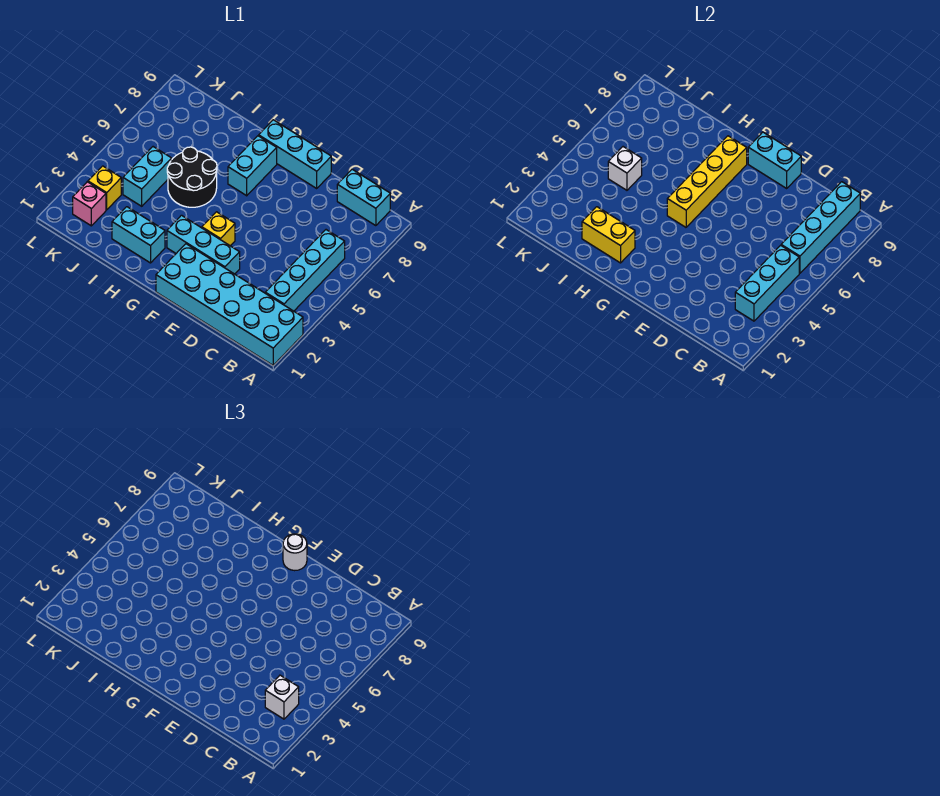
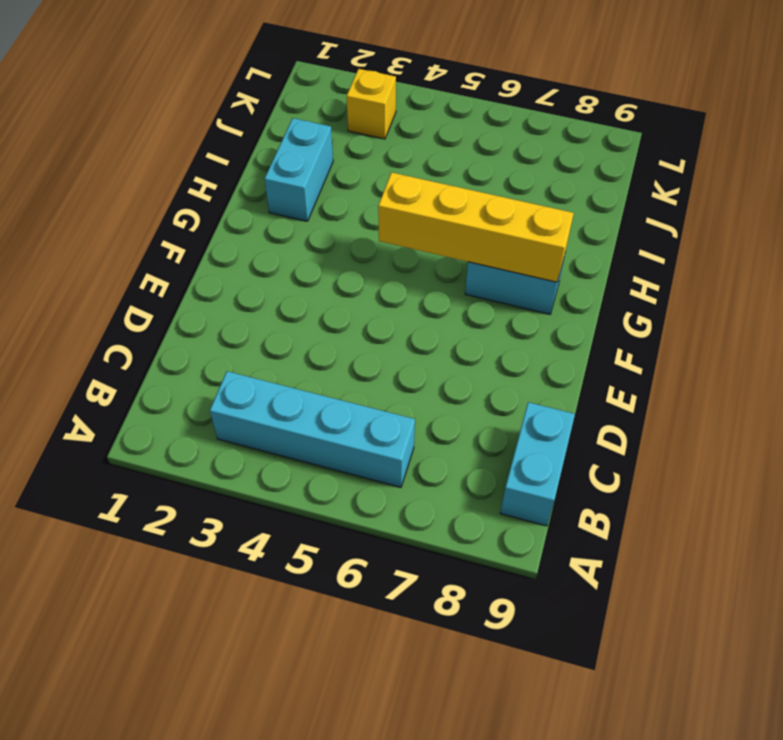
none -> cyan 2x6 brick [156,244,303,365]
none -> cyan 1x3 brick [167,215,240,274]
none -> cyan 1x3 brick [259,120,331,188]

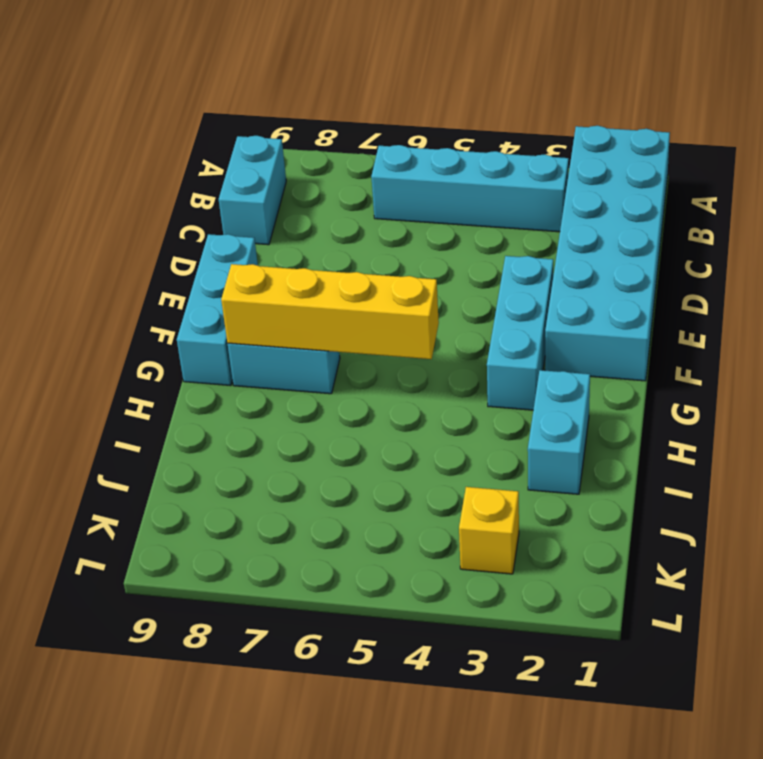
none -> yellow 1x1 brick [202,212,235,246]
none -> black 2x2 round brick [167,147,217,207]
none -> cyan 1x2 brick [123,147,172,206]

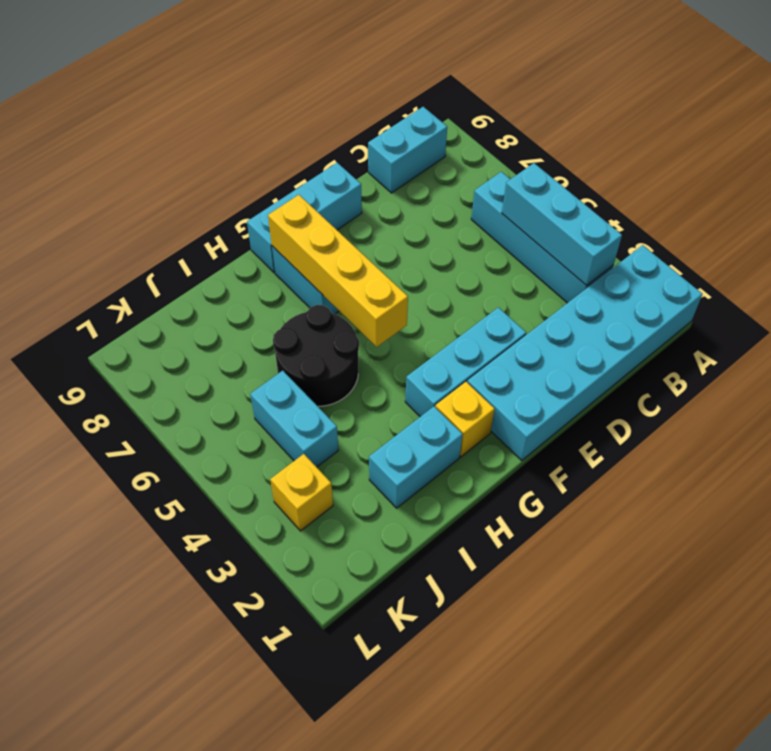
yellow 1x1 brick [435,382,495,457] -> yellow 1x1 brick moved to [202,212,235,246]
none -> pink 1x1 brick [73,182,106,226]
none -> cyan 1x4 brick [781,182,860,273]
none -> cyan 1x2 brick [748,132,801,188]

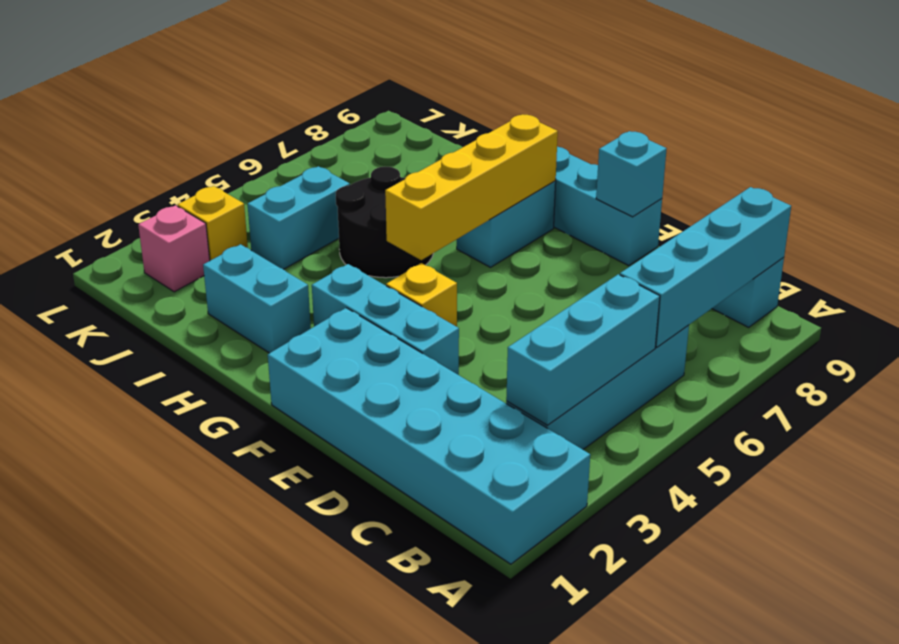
cyan 1x1 brick [596,131,667,217] -> cyan 1x2 brick [748,132,801,188]
none -> yellow 1x2 brick [582,207,635,263]
none -> white 1x1 brick [608,147,642,190]
none -> white 1x1 brick [265,675,299,719]

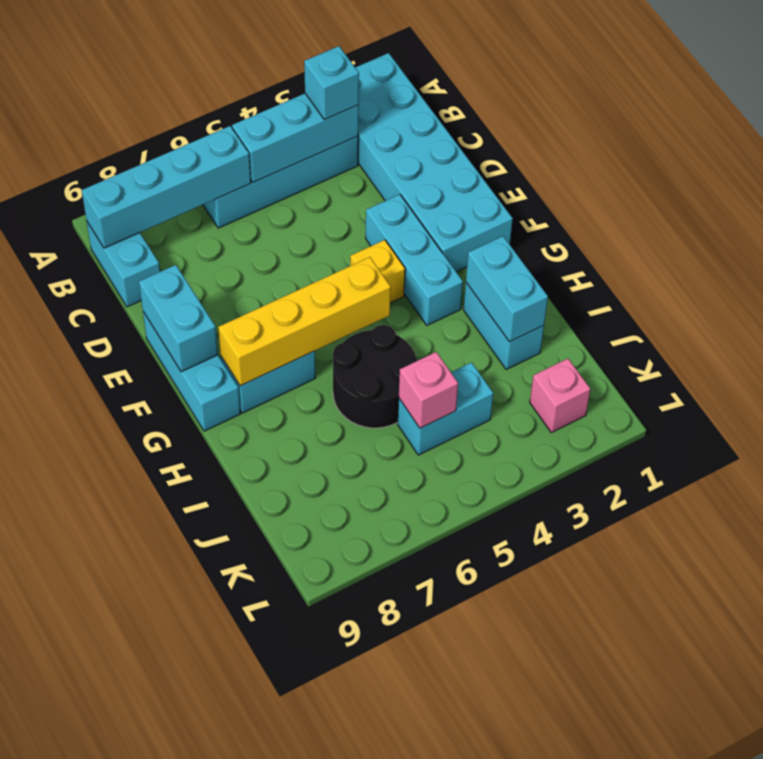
cyan 1x1 brick [304,46,359,120] -> white 1x1 brick [265,675,299,719]
cyan 1x2 brick [466,236,548,342] -> yellow 1x2 brick [582,207,635,263]
pink 1x1 brick [399,352,458,428] -> white 1x1 brick [608,147,642,190]
none -> yellow 1x1 brick [88,166,121,210]
none -> white 1x1 round brick [283,534,307,571]

